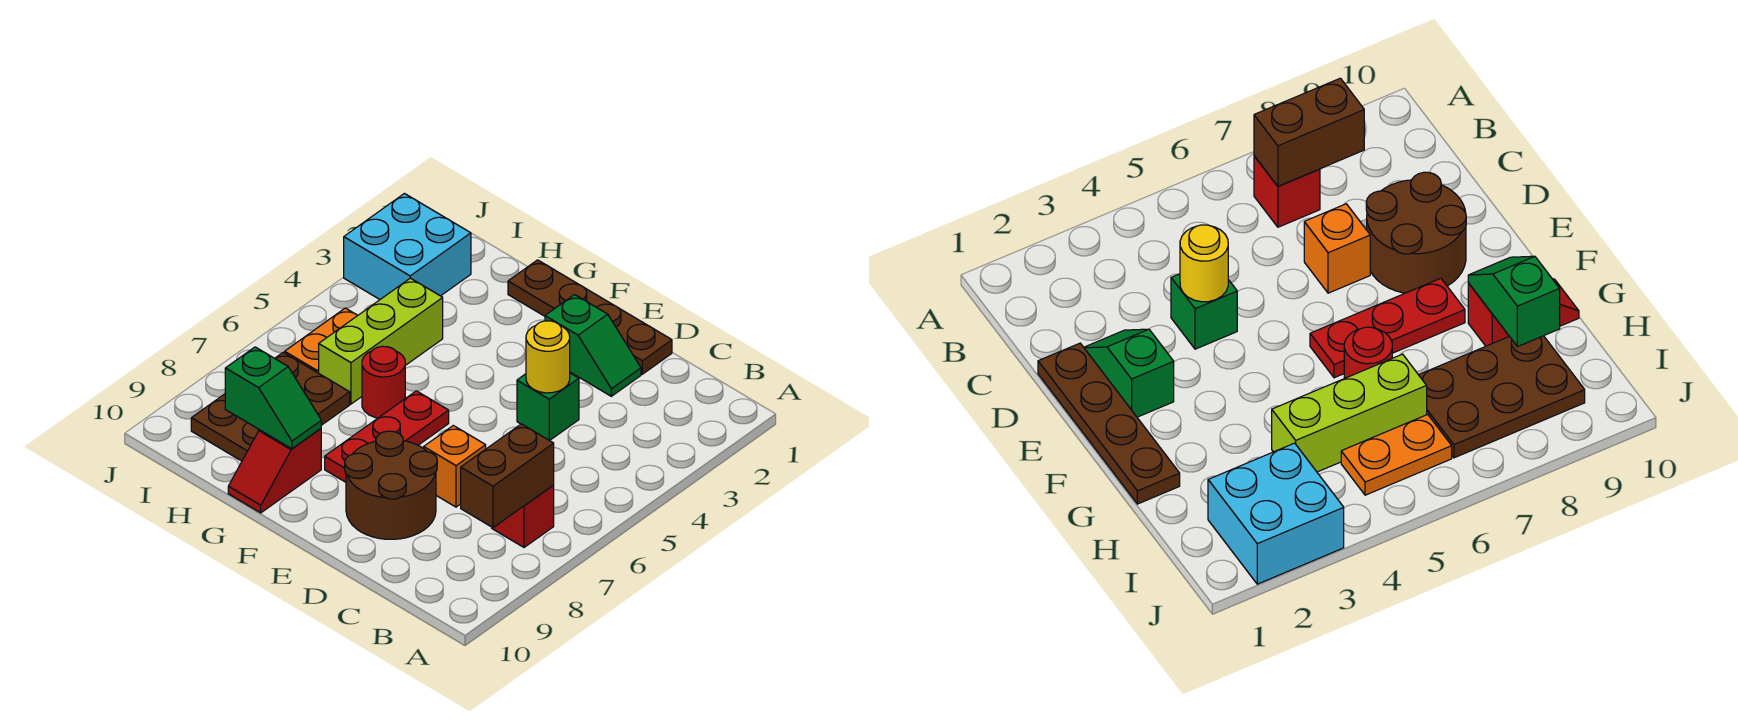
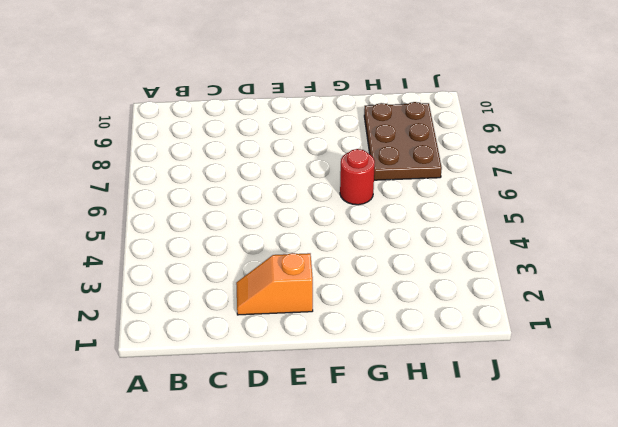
orange 1x2 slope [236,253,313,315] -> green 1x2 slope [545,295,641,396]
none -> red 1x1 brick [492,485,554,547]
none -> brown 1x4 plate [508,260,672,374]
none -> green 1x1 brick [517,373,579,440]

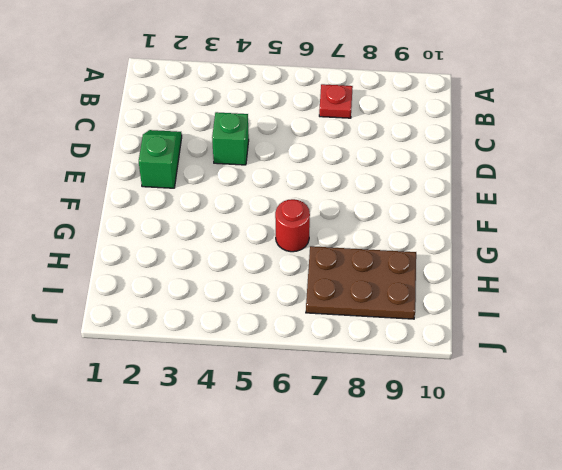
red 1x1 plate [319,84,353,118] -> red 1x1 brick [492,485,554,547]
none -> brown 1x4 plate [508,260,672,374]
none -> orange 1x1 brick [424,426,486,507]
none -> brown 2x2 round brick [345,431,437,539]

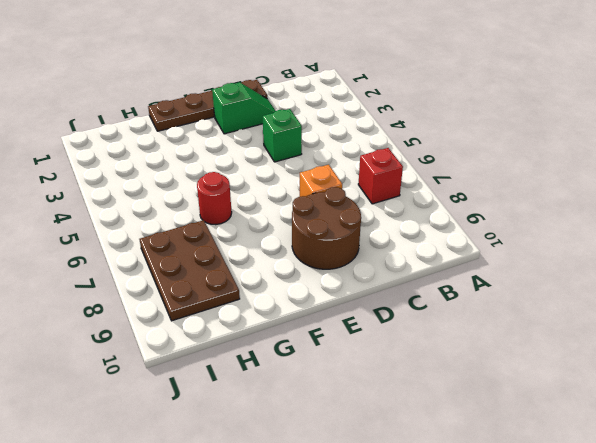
none -> red 1x3 plate [325,391,449,482]
none -> red 1x2 slope [228,429,321,513]
none -> lime 1x3 brick [319,278,443,404]

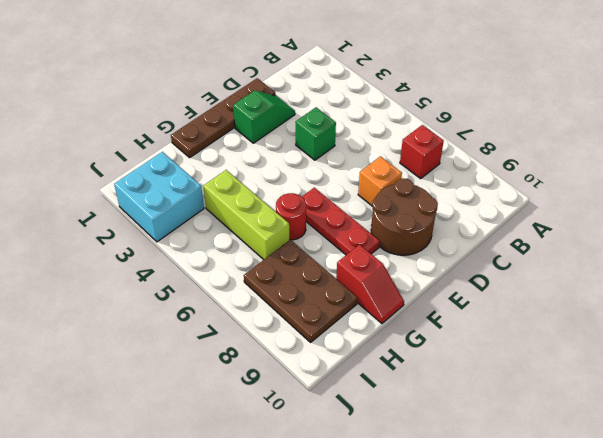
none -> orange 1x2 plate [285,308,358,373]
none -> brown 1x2 brick [461,424,554,528]
none -> yellow 1x1 round brick [526,321,570,393]

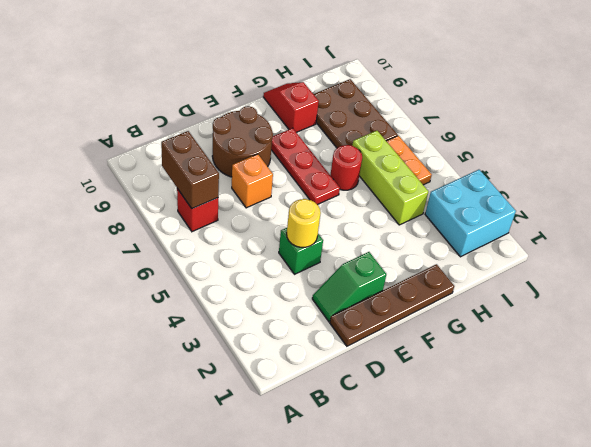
none -> green 1x2 slope [225,347,321,449]

